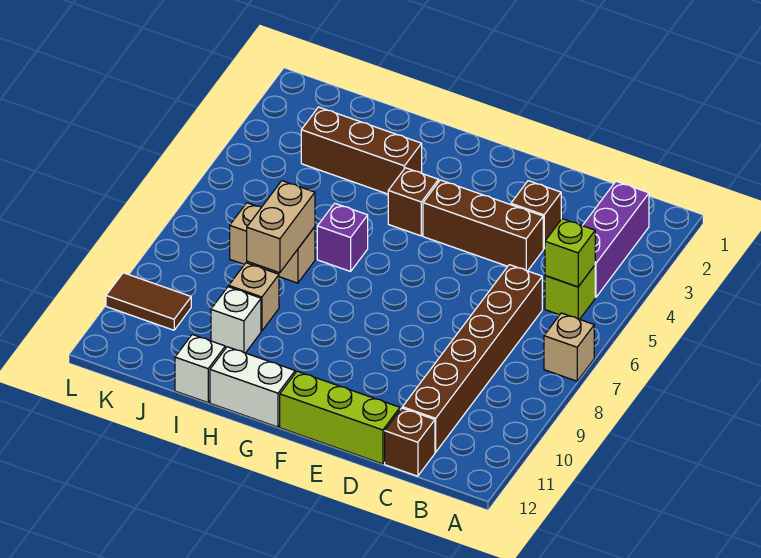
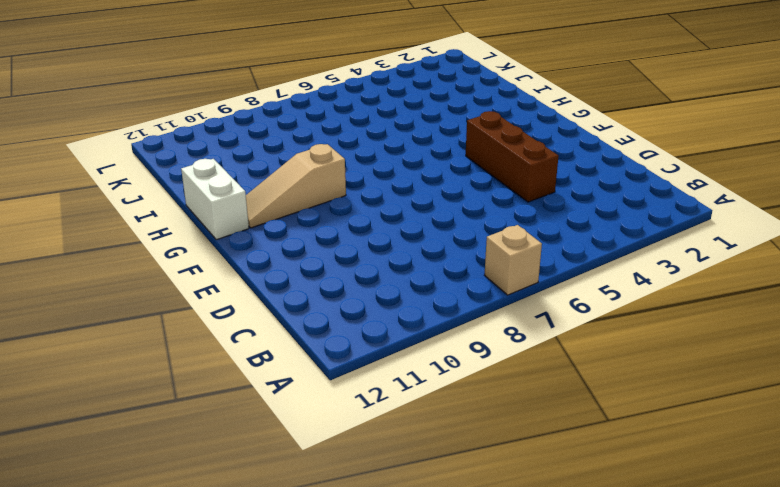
tan 1x3 slope [246,144,346,228] -> none
none -> purple 1x3 brick [583,181,649,297]
none -> lime 1x1 brick [545,265,595,319]
none -> brown 1x6 brick [403,265,542,452]

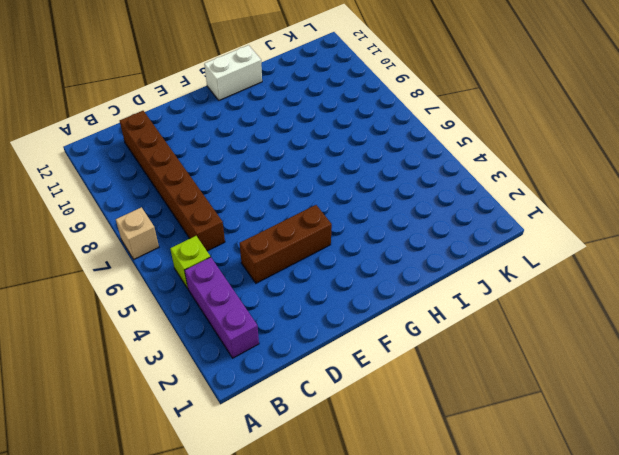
none -> brown 1x1 brick [385,408,435,476]
none -> brown 1x1 brick [511,181,561,249]
none -> lime 1x3 brick [280,371,400,464]

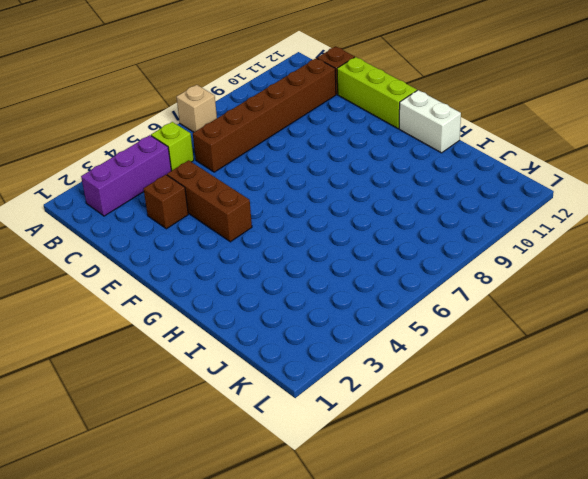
none -> brown 1x1 brick [388,168,439,236]
none -> brown 1x3 brick [301,107,422,194]
none -> purple 1x1 brick [317,203,368,271]

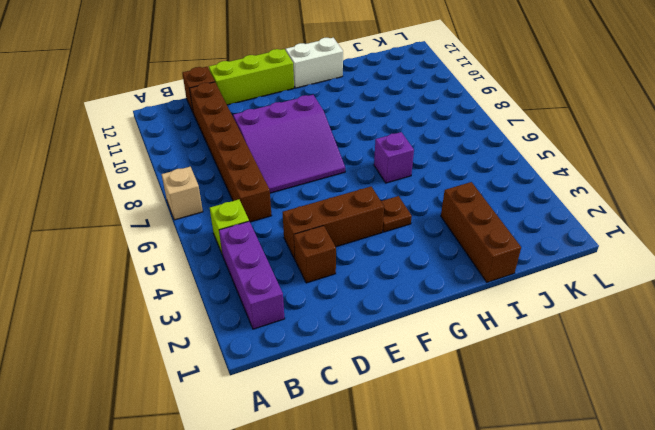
purple 3x3 slope [233,95,345,193] -> none
brown 1x1 plate [381,196,412,232] -> brown 1x1 brick [388,168,439,236]
brown 1x3 brick [441,182,521,282] -> brown 1x3 brick turned to [301,107,422,194]
none -> tan 1x2 brick [230,203,315,283]
none -> tan 1x1 brick [229,263,279,331]
none -> white 1x1 brick [211,287,261,353]

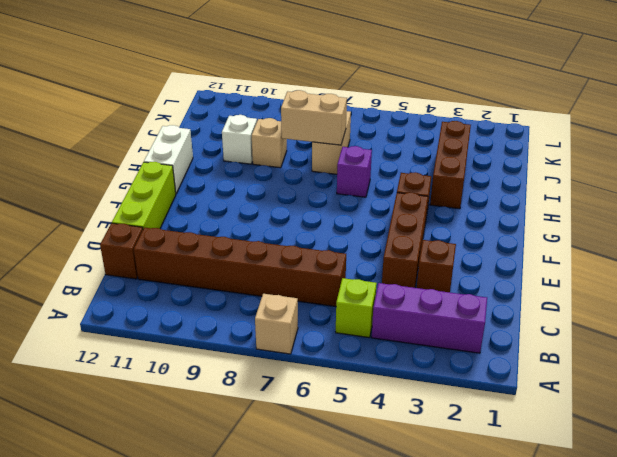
none -> white 1x1 brick [175,335,225,403]
none -> brown 1x2 tile [106,273,191,330]
none -> lime 1x1 brick [545,219,595,287]

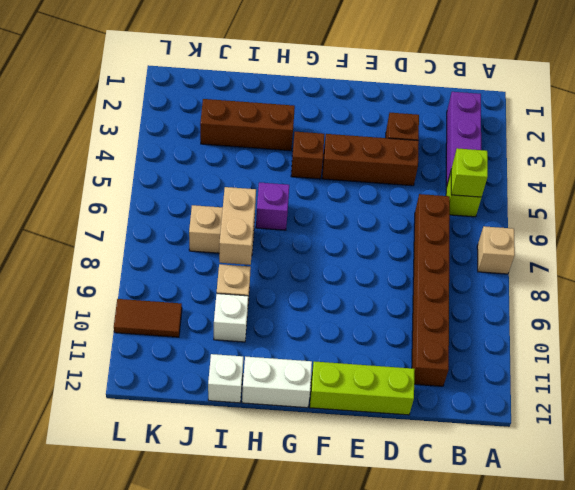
none -> brown 1x1 brick [385,408,435,476]

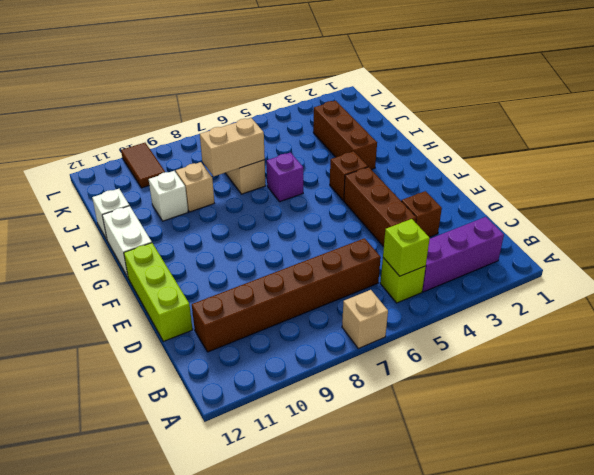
none -> brown 1x1 brick [385,408,435,476]

